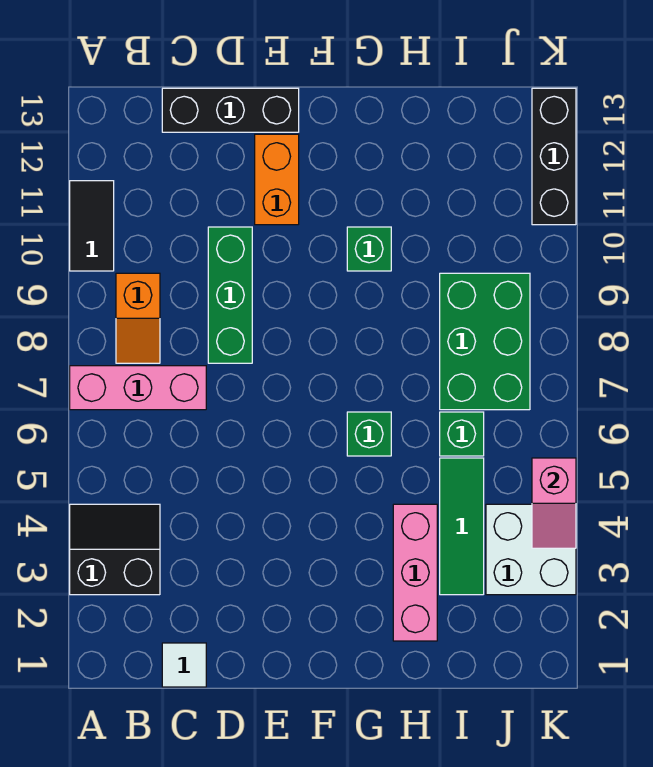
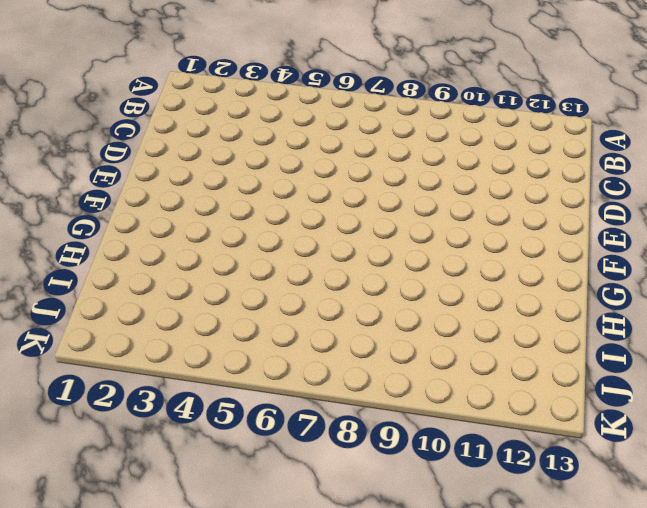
none -> black 2x2 slope [70,504,160,595]
none -> pink 1x3 brick [70,366,206,410]
none -> black 1x2 tile [70,181,114,271]

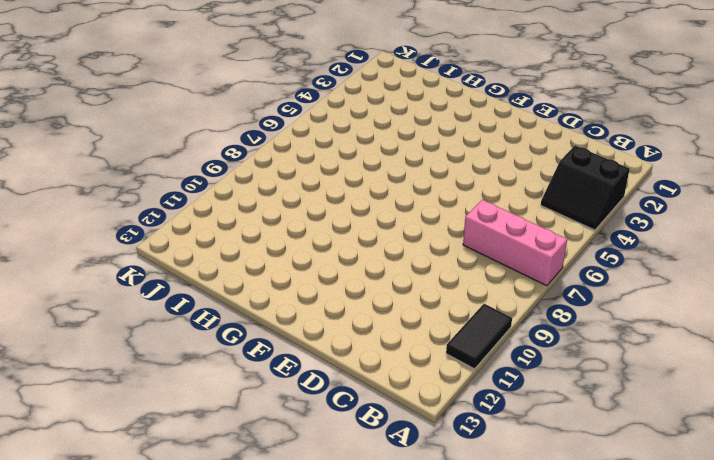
none -> orange 1x2 slope [116,273,160,363]
none -> white 1x1 tile [162,643,206,687]
none -> black 1x3 brick [162,88,299,132]

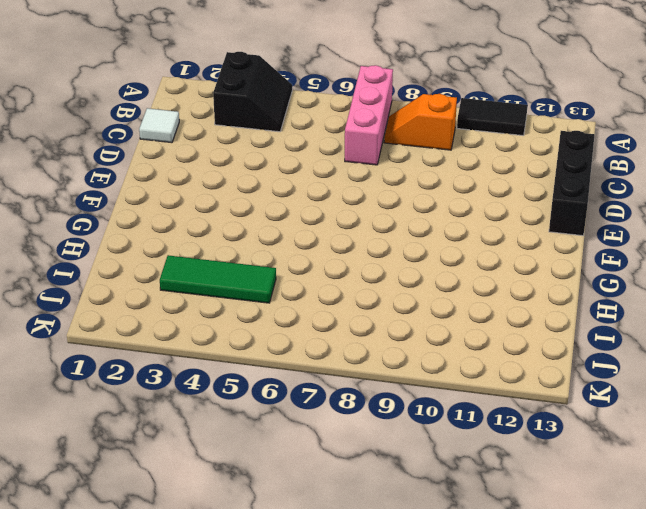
none -> green 1x3 brick [208,227,252,363]
none -> orange 1x2 brick [255,134,299,225]
none -> green 1x1 brick [347,412,391,456]

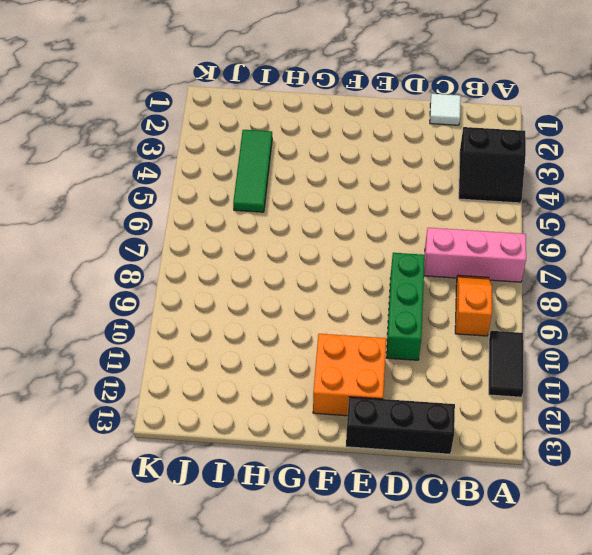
orange 2x2 brick [313,334,386,416] -> orange 1x2 brick [255,134,299,225]
none -> green 1x1 brick [347,412,391,456]
none -> green 1x1 brick [347,227,391,271]
none -> pink 1x3 brick [393,504,437,641]

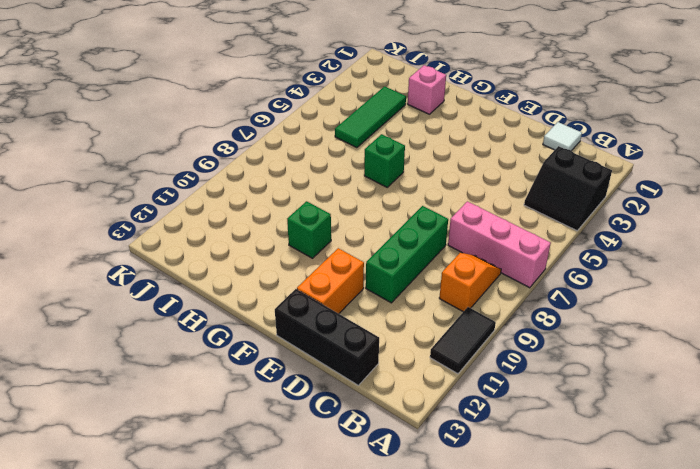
pink 1x1 brick [408,65,446,114] -> pink 1x3 brick [393,504,437,641]
none -> green 1x1 brick [440,412,484,456]
none -> green 2x3 brick [440,273,530,410]
none -> white 2x2 brick [486,504,576,595]

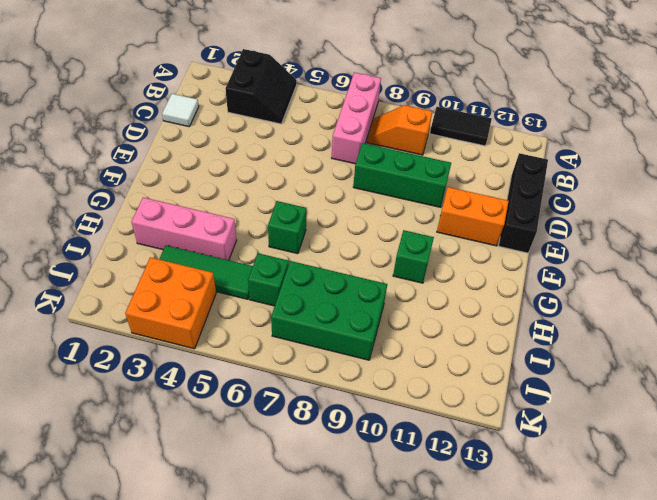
orange 2x2 brick [125,257,216,349] -> white 2x2 brick [486,504,576,595]
none -> black 1x3 brick [532,88,576,225]
none -> pink 1x2 slope [532,458,576,548]

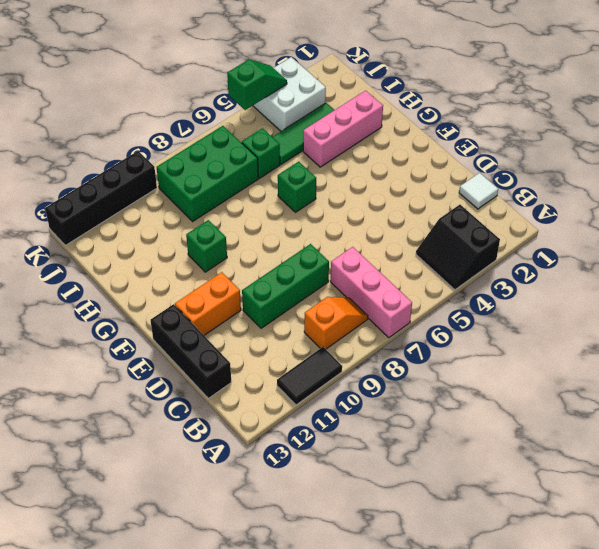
green 1x2 slope [227,60,287,110] -> pink 1x2 slope [532,458,576,548]
black 1x4 brick [45,151,157,245] -> black 1x3 brick [532,88,576,225]

